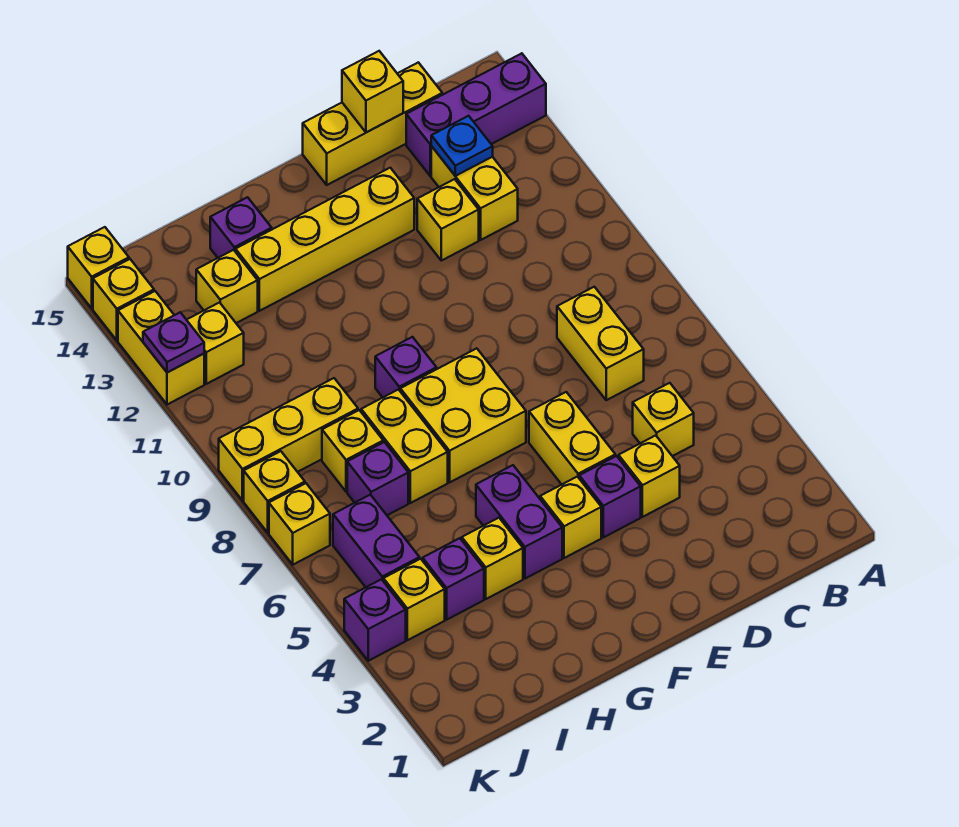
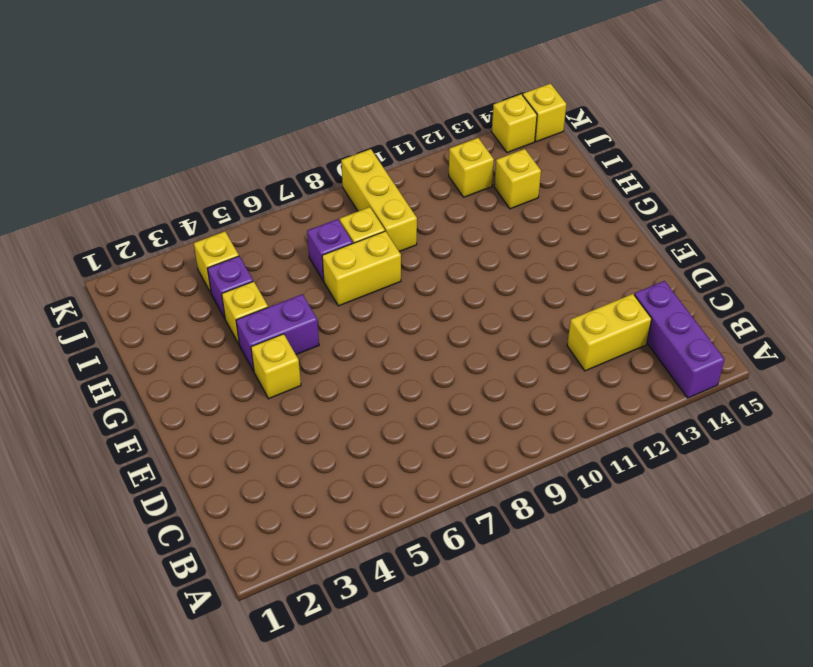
none -> yellow 1x1 brick [633,383,694,456]
none -> yellow 1x2 brick [557,287,644,400]
none -> yellow 1x3 brick [303,62,442,185]
none -> yellow 1x1 brick [619,435,680,517]

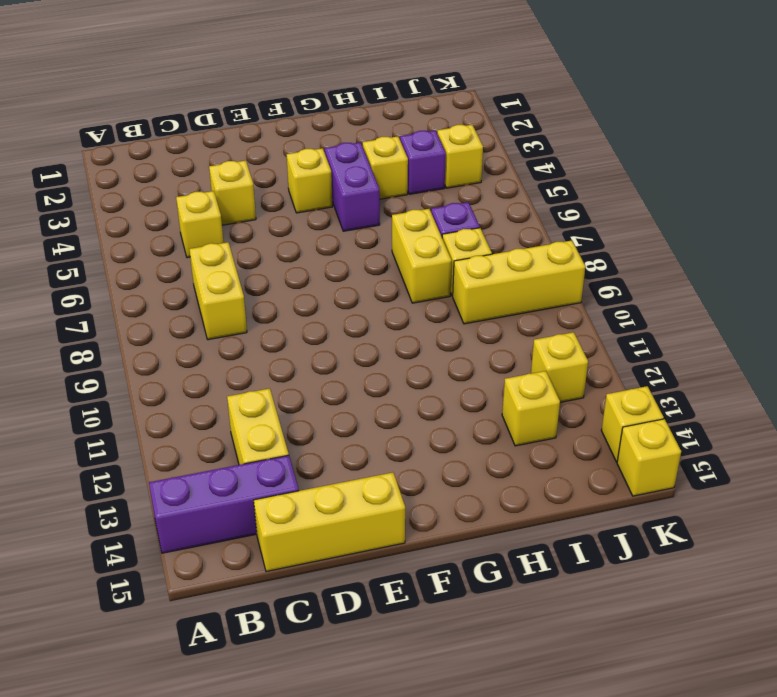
none -> yellow 1x1 brick [417,179,479,261]
none -> purple 1x1 brick [579,456,641,537]
none -> yellow 1x2 brick [529,392,615,484]
none -> yellow 1x4 brick [236,168,414,311]

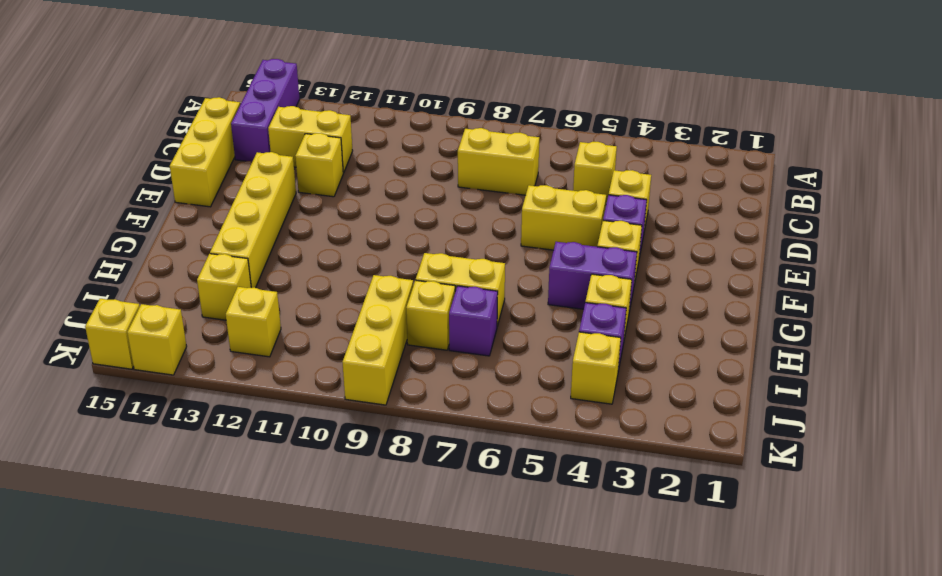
none -> yellow 2x2 brick [400,348,526,482]
none -> purple 1x1 brick [375,337,437,397]
none -> purple 1x1 brick [210,197,272,258]
none -> purple 1x2 brick [333,495,420,587]

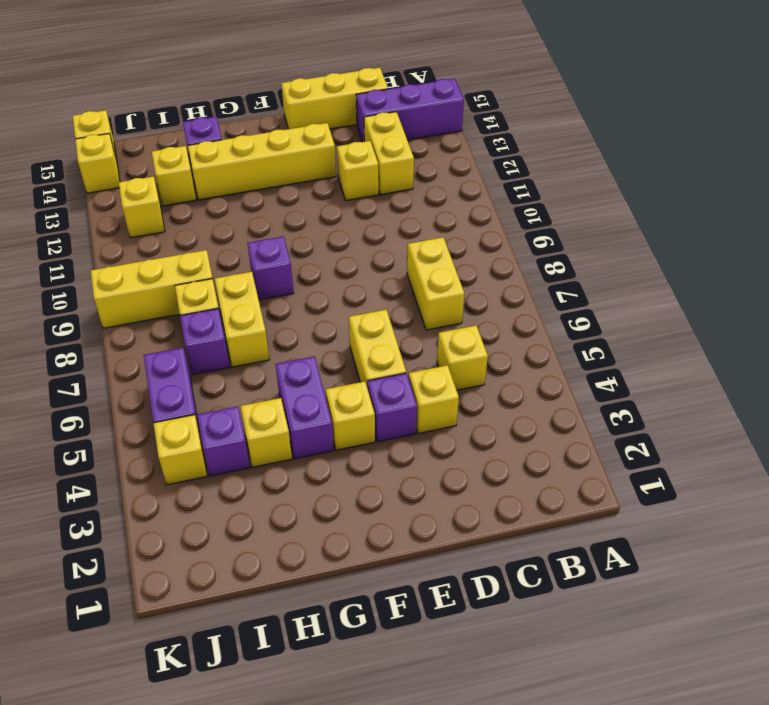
none -> yellow 2x2 brick [400,348,526,482]
none -> purple 1x1 brick [344,579,406,661]
none -> yellow 1x1 brick [269,483,330,565]
none -> yellow 1x1 brick [244,451,305,532]

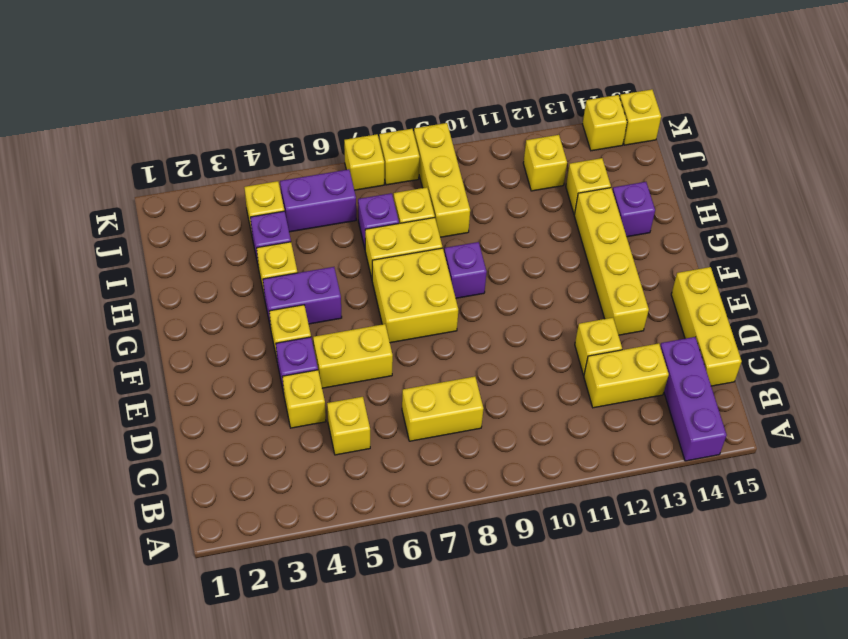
none -> purple 1x1 brick [344,579,406,661]
none -> yellow 1x2 brick [118,291,204,405]
none -> blue 1x1 plate [431,116,493,176]
none -> yellow 1x1 brick [342,51,403,132]

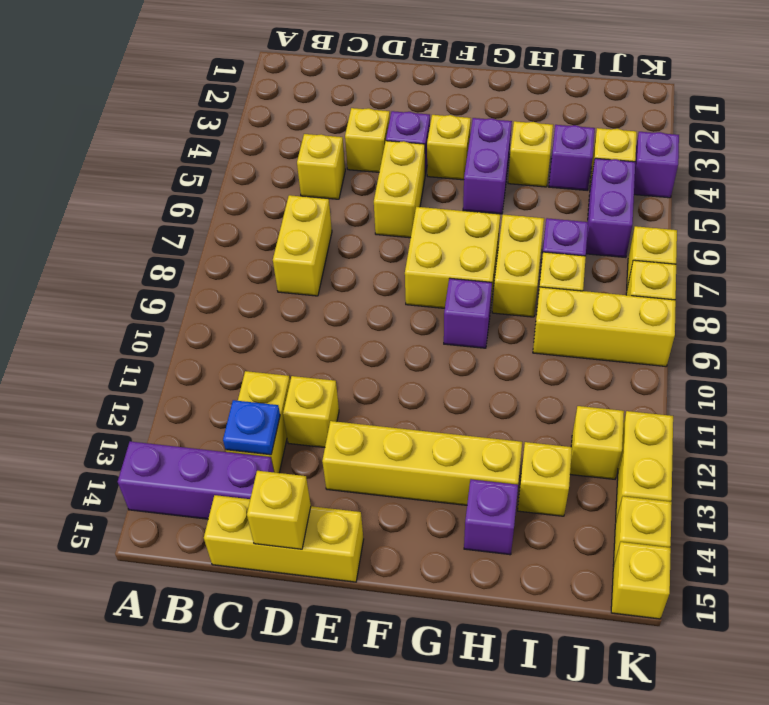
none -> purple 1x1 plate [143,312,204,373]

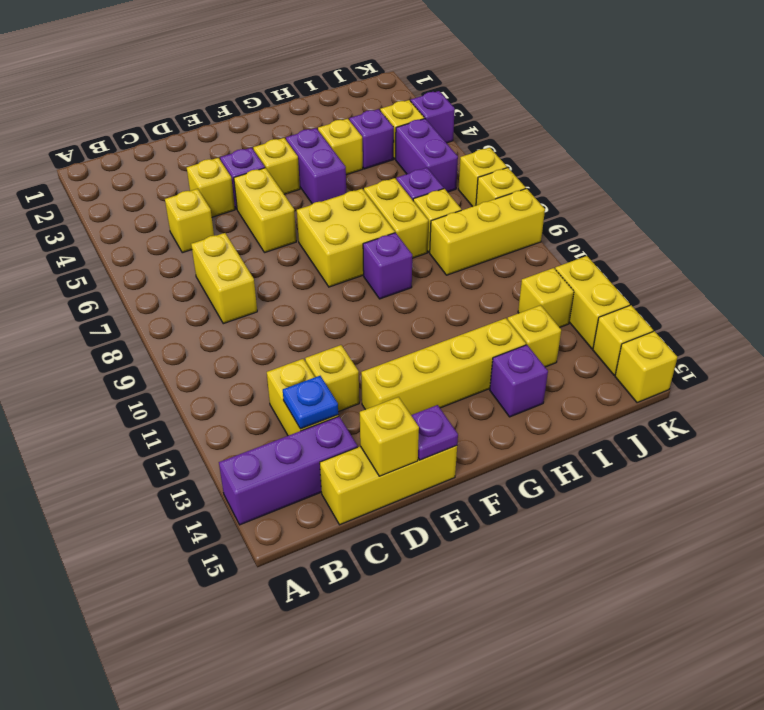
purple 1x1 plate [411,405,458,460] -> purple 1x1 plate moved to [143,312,204,373]

